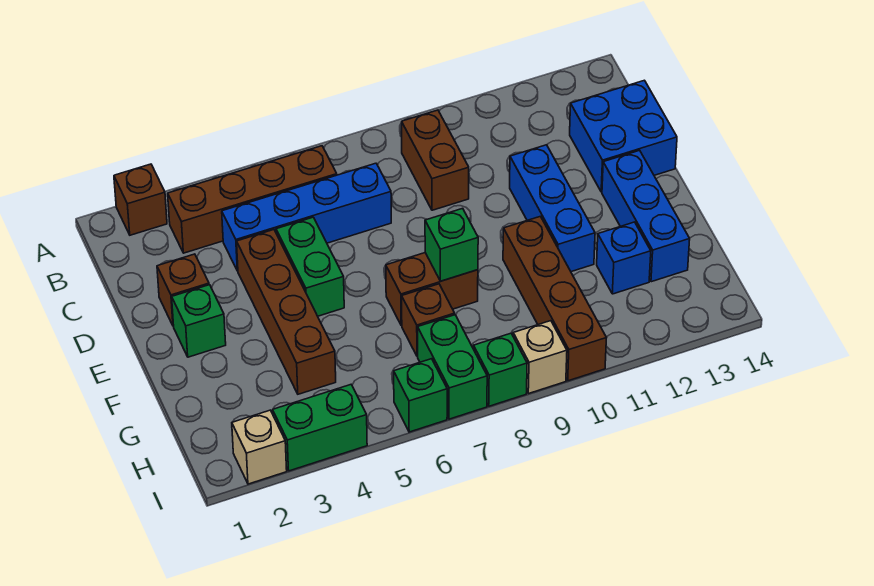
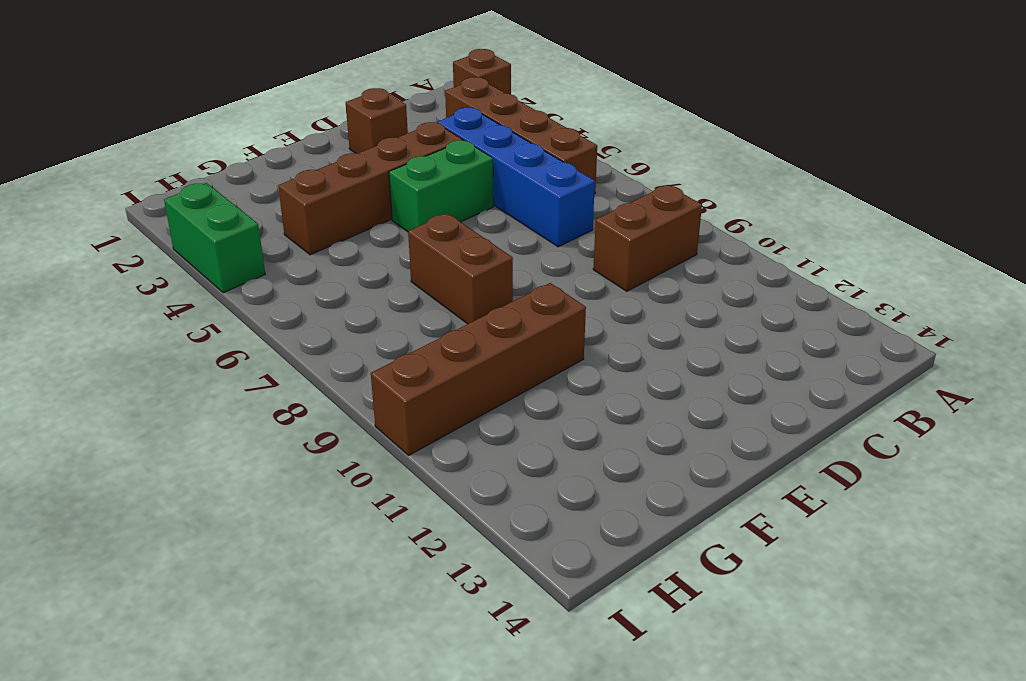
none -> blue 2x2 brick [570,80,677,192]
none -> blue 1x3 brick [510,145,595,272]
none -> green 1x1 brick [172,285,226,357]

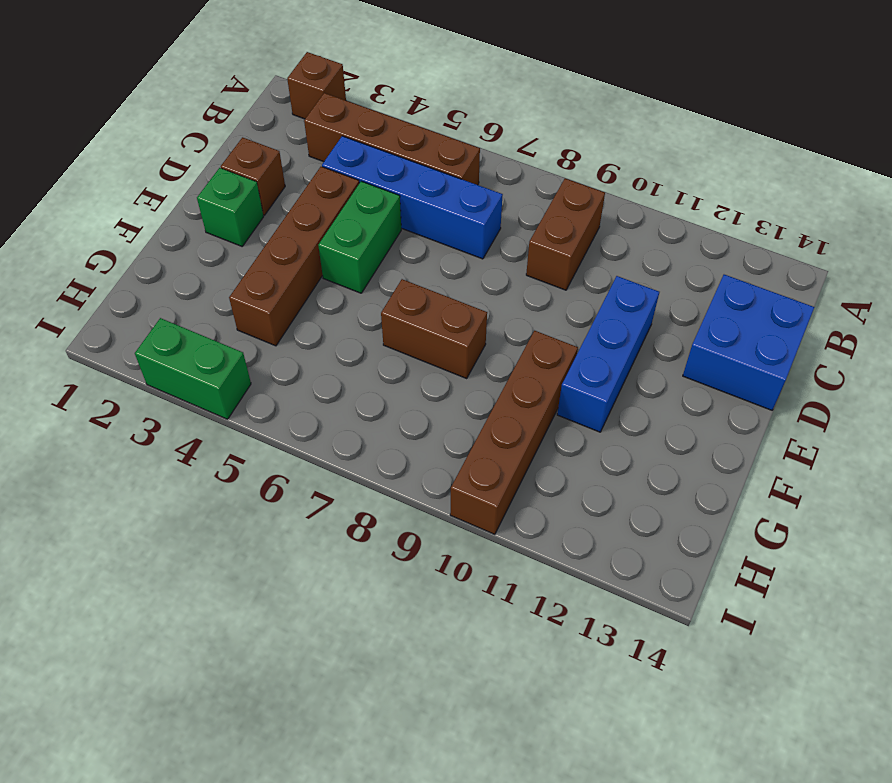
none -> blue 1x3 brick [602,150,690,282]
none -> brown 1x1 brick [402,284,455,356]
none -> blue 1x1 brick [597,222,651,294]

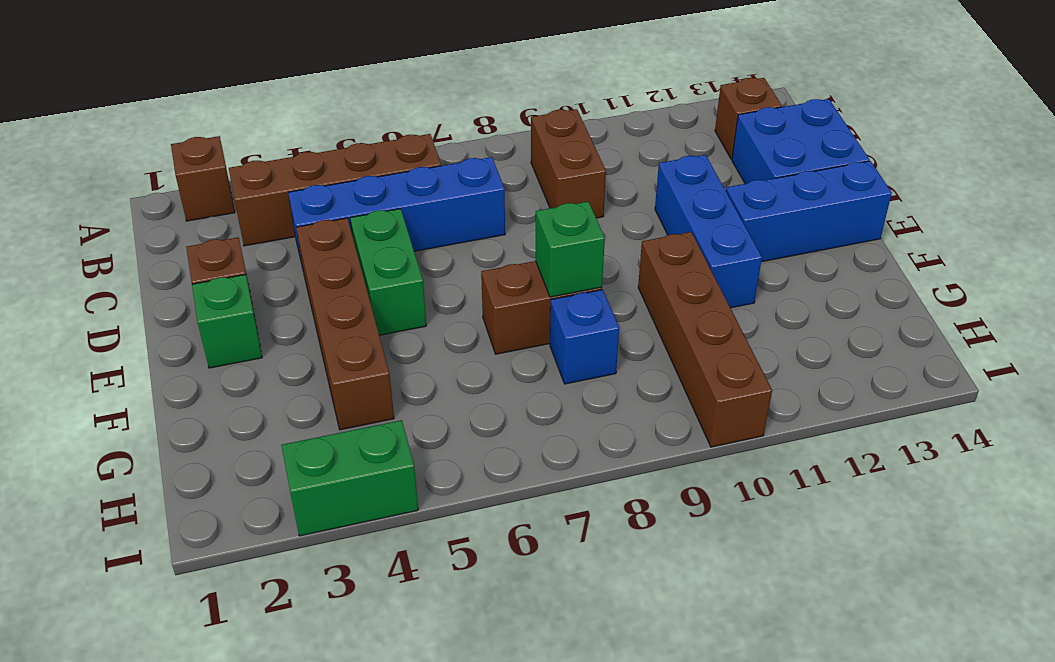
brown 1x1 brick [715,78,782,159] -> brown 1x1 brick moved to [402,284,455,356]
blue 1x3 brick [726,161,892,262] -> blue 1x3 brick turned to [602,150,690,282]
blue 1x1 brick [550,290,619,384] -> blue 1x1 brick moved to [597,222,651,294]
none -> green 1x2 brick [418,315,487,419]
none -> tan 1x1 brick [232,410,287,484]
none -> green 1x1 brick [394,359,447,432]

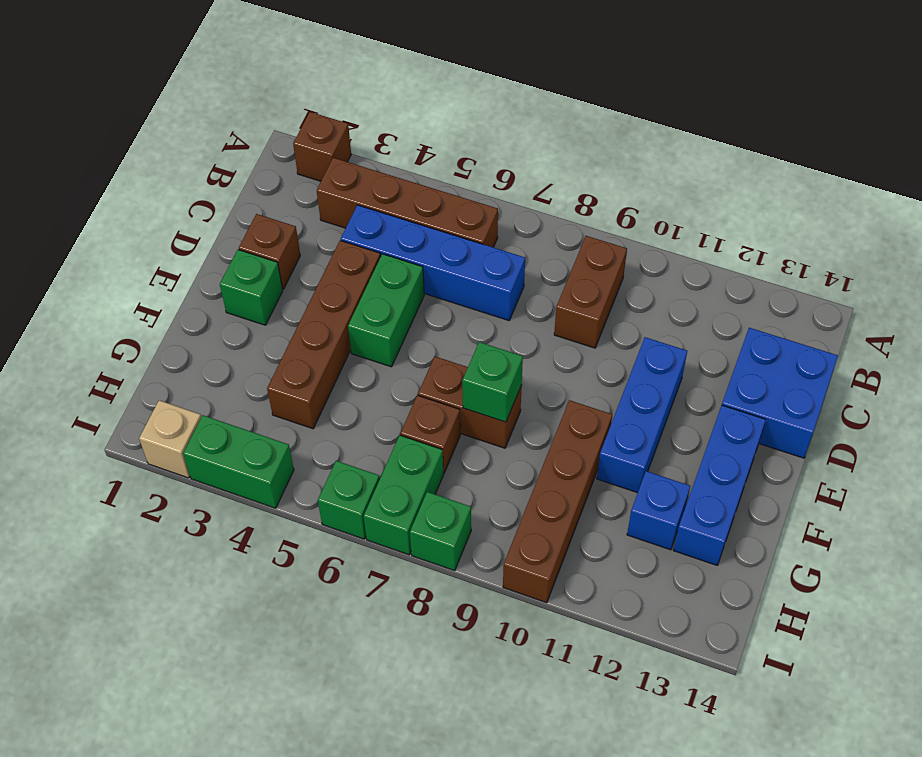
none -> tan 1x1 brick [513,321,567,394]

